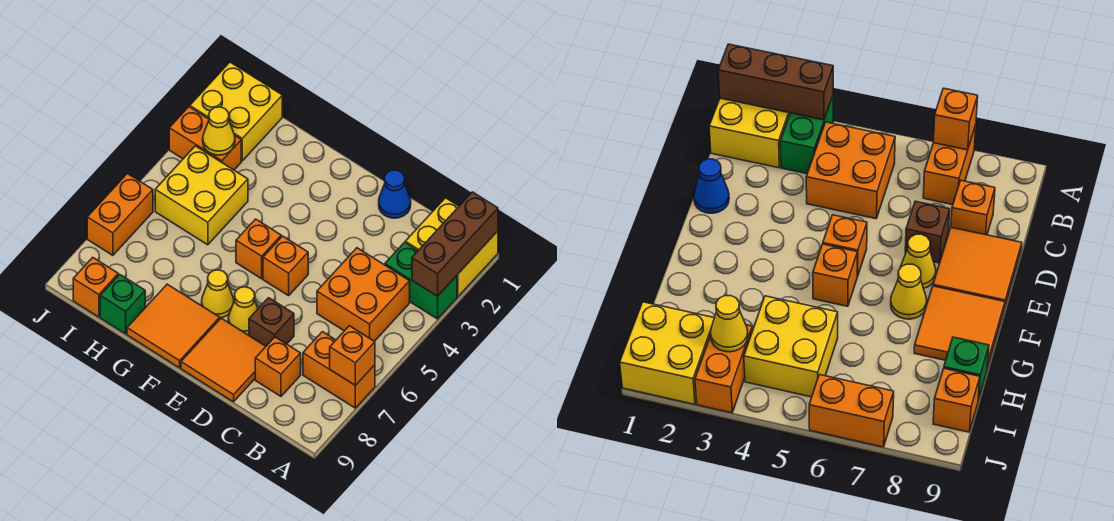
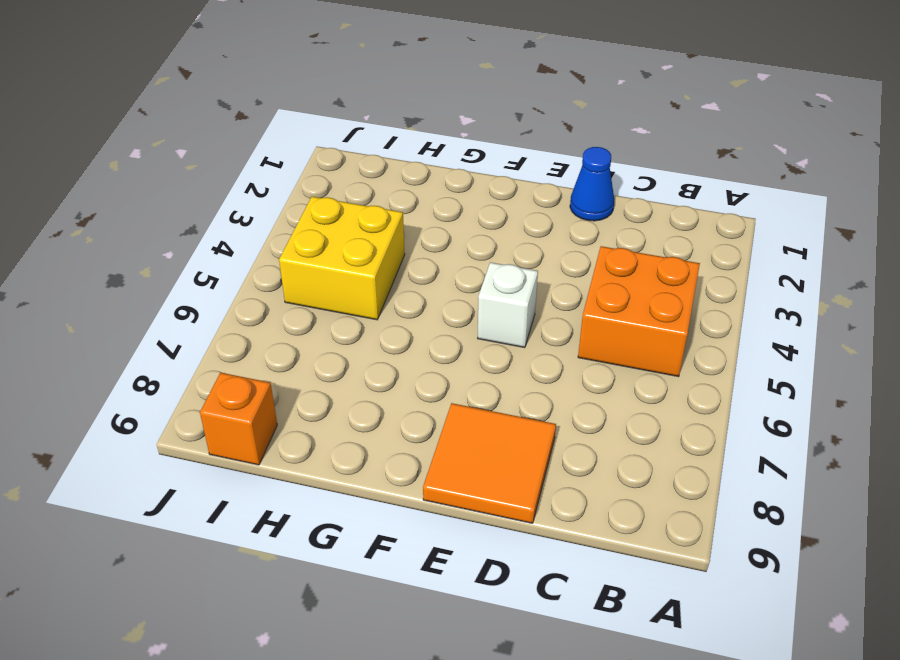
white 1x1 brick [478,262,538,348] -> orange 1x1 brick [263,236,308,296]
none -> yellow 2x2 brick [405,198,498,297]
none -> green 1x2 brick [385,243,457,319]
none -> orange 1x2 brick [303,332,375,408]

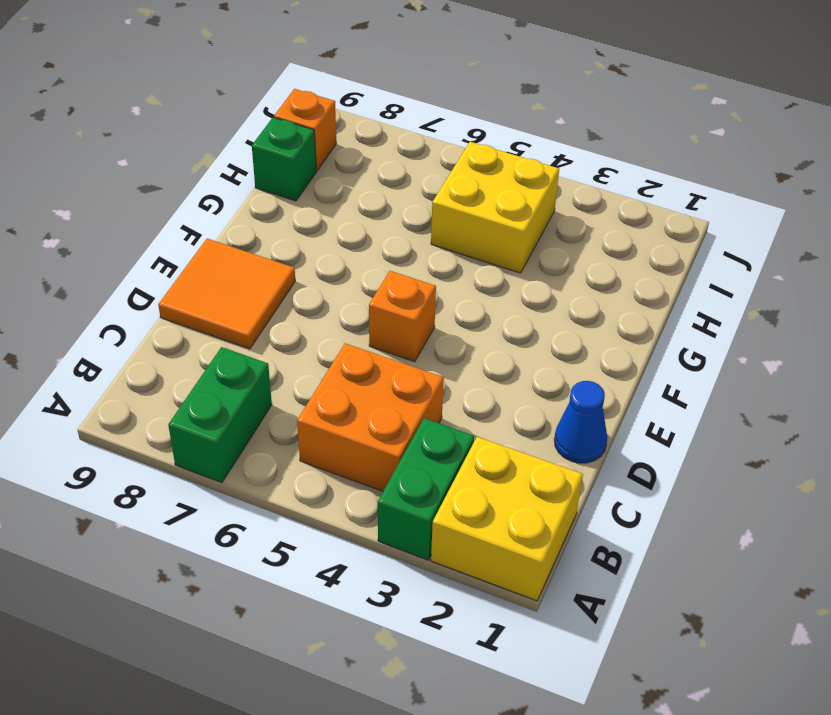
green 1x2 brick [168,347,272,483] -> orange 1x2 brick [303,332,375,408]
none -> orange 1x1 brick [255,337,301,396]
none -> brown 1x1 brick [249,298,294,346]
none -> yellow 1x1 cone [228,287,258,335]

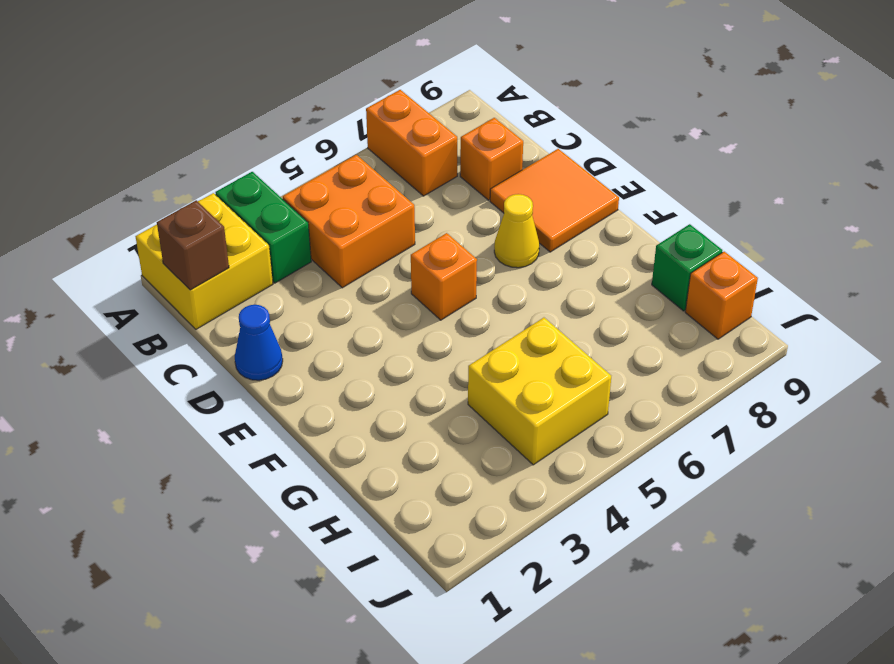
brown 1x1 brick [157,200,229,290] -> brown 1x1 brick moved to [249,298,294,346]
none -> orange 1x1 brick [236,219,281,279]
none -> yellow 1x1 cone [202,270,234,318]
none -> orange 2x2 tile [127,284,220,368]

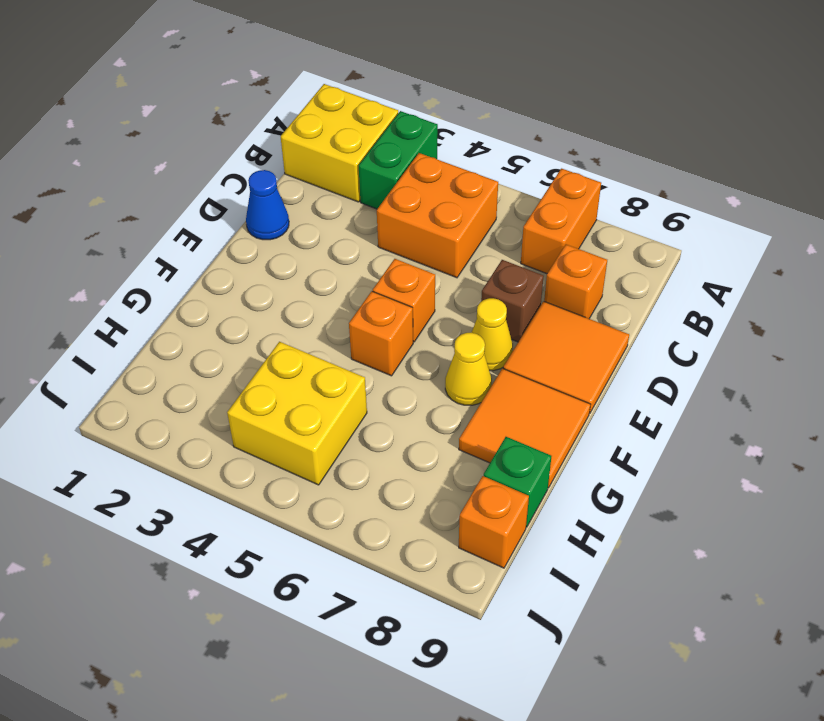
none -> yellow 2x2 brick [190,62,282,161]
none -> orange 1x2 brick [169,107,241,170]
none -> orange 1x2 brick [87,174,153,255]

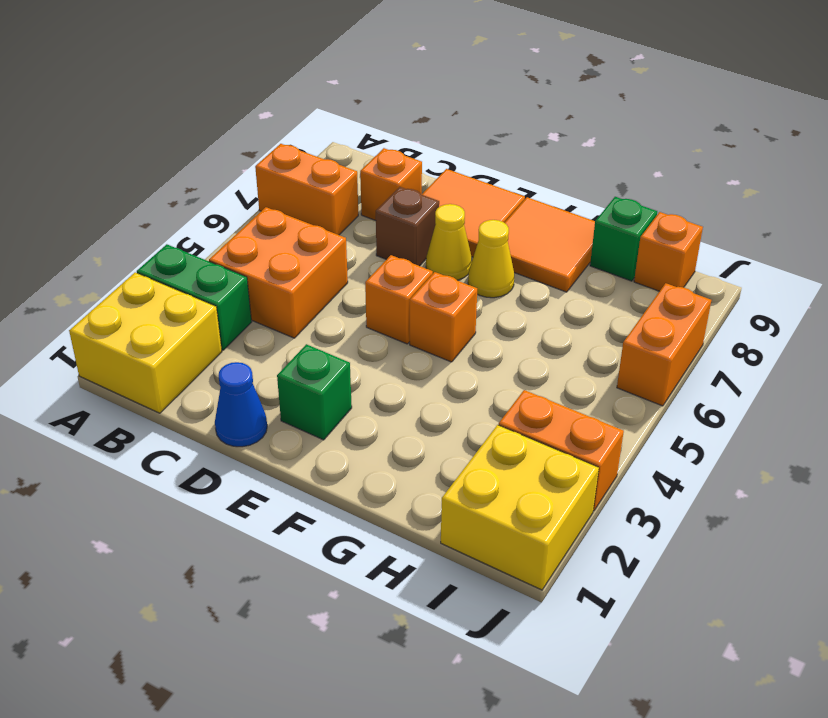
green 1x1 brick [277,344,352,440] -> none
none -> yellow 2x2 brick [155,146,248,245]
none -> brown 1x3 brick [412,192,498,296]
none -> orange 1x1 brick [330,326,375,385]

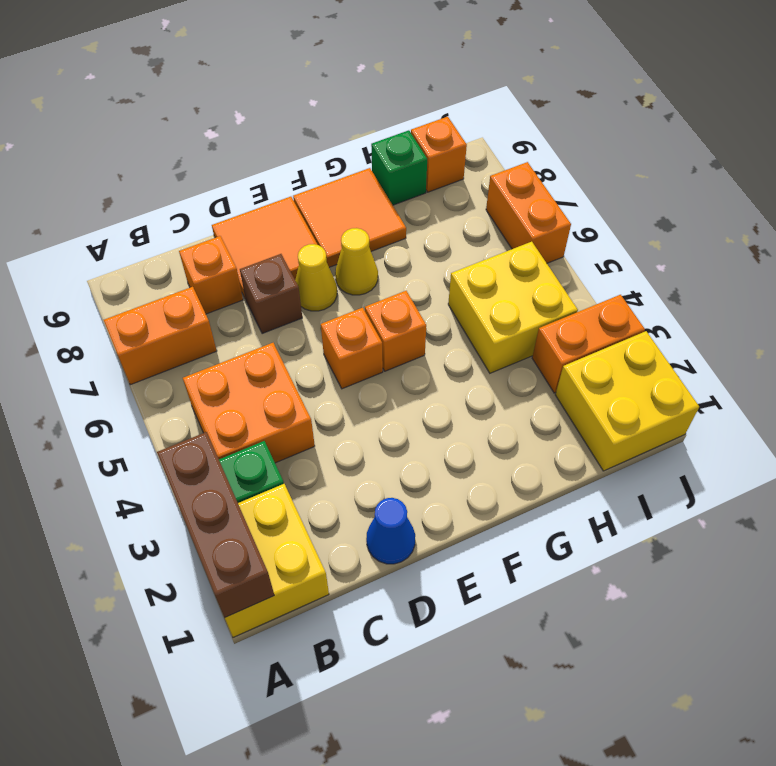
none -> orange 1x1 brick [330,326,375,385]
none -> yellow 1x1 cone [203,107,235,155]

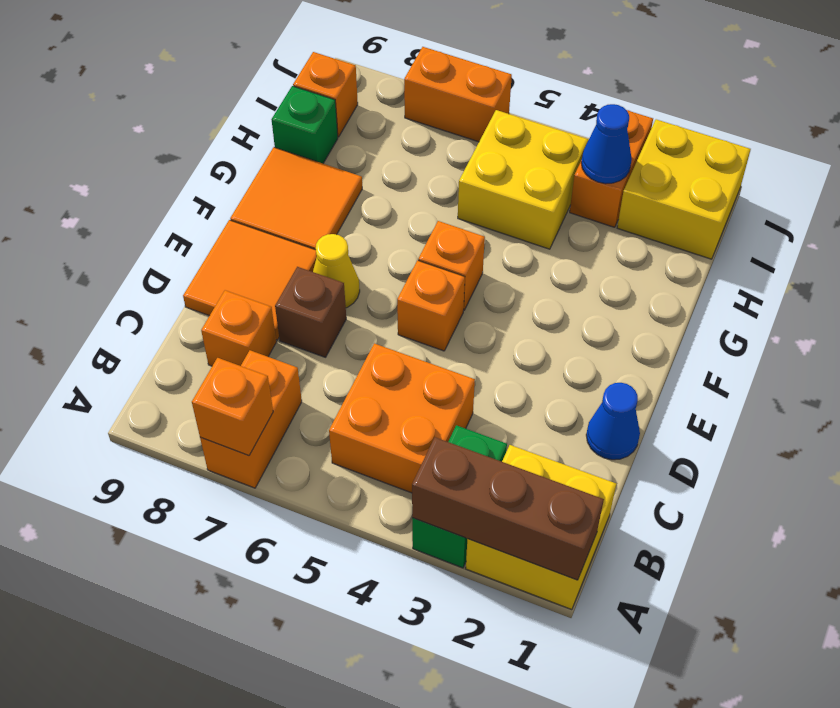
blue 1x1 cone [581,104,632,184] -> yellow 1x1 cone [203,107,235,155]
none -> yellow 1x1 cone [202,270,234,318]

